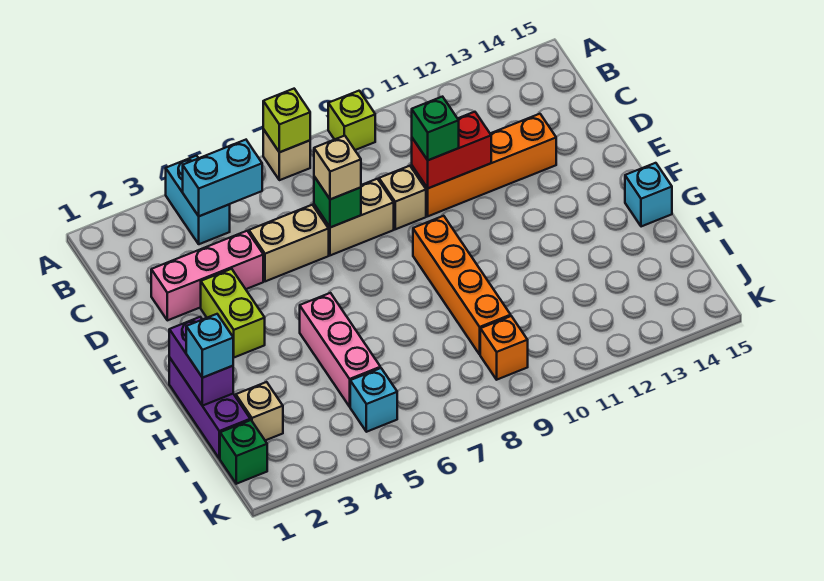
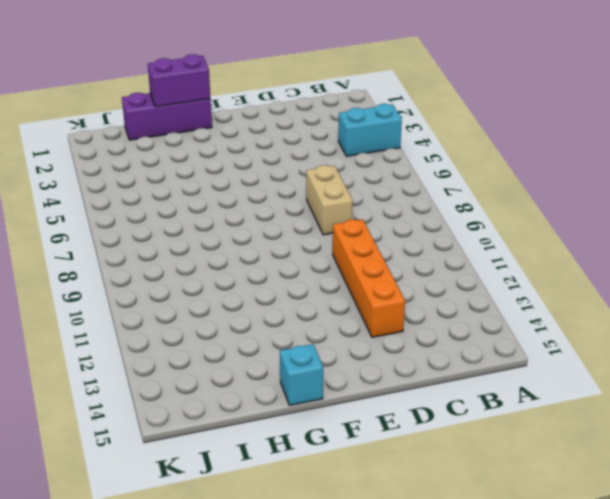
none -> tan 1x1 brick [263,129,310,180]
none -> lime 1x1 brick [328,91,375,150]
none -> pink 1x3 brick [151,231,263,320]

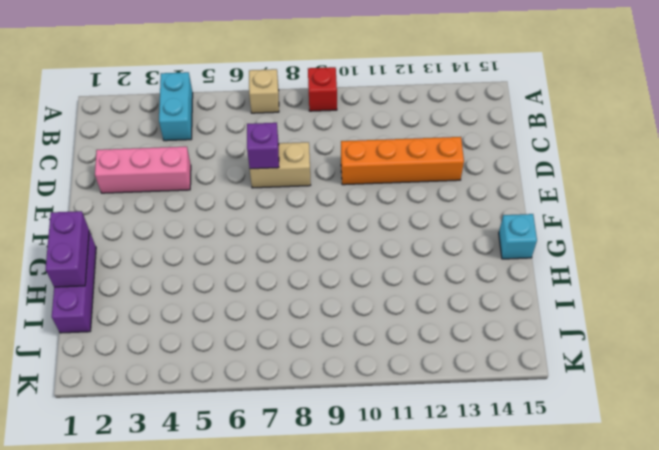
red 1x1 brick [308,67,337,111] -> lime 1x1 brick [328,91,375,150]
purple 1x1 brick [247,123,279,169] -> green 1x1 brick [314,177,361,228]
none -> tan 1x2 brick [249,205,329,281]
none -> tan 1x1 brick [379,166,426,229]
none -> lime 1x2 brick [201,269,265,357]

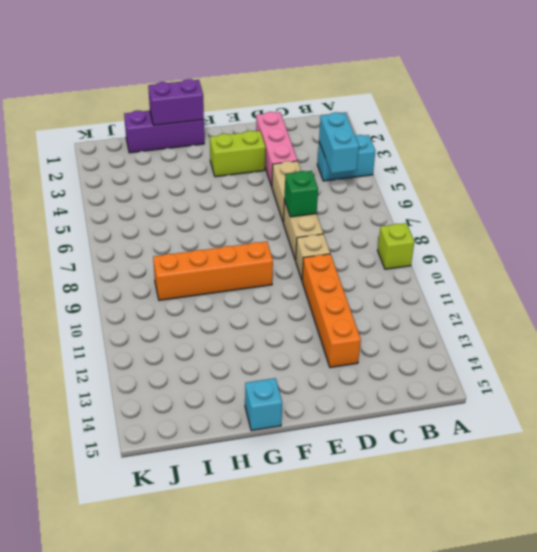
none -> tan 1x1 brick [263,129,310,180]
none -> pink 1x3 brick [300,293,380,407]
none -> tan 1x1 brick [236,382,283,440]

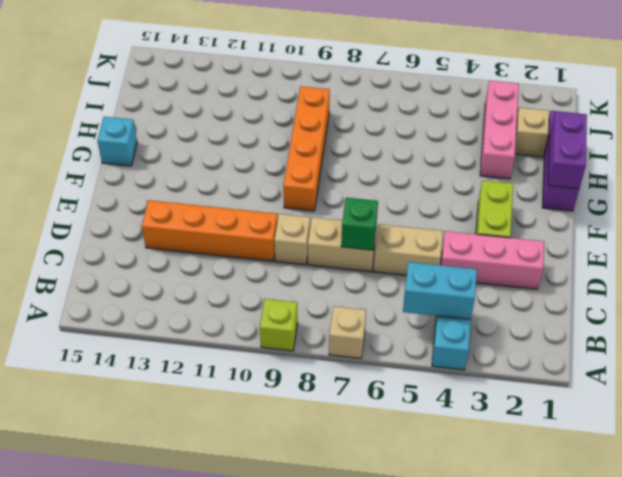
pink 1x3 brick [480,81,519,179] -> pink 1x3 brick moved to [300,293,380,407]
none -> green 1x1 brick [220,420,267,484]
none -> cyan 1x1 brick [350,368,397,432]
none -> orange 1x1 brick [480,316,528,380]

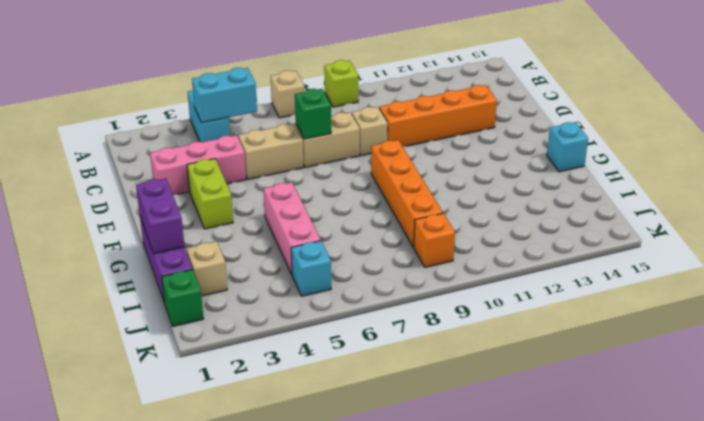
none -> lime 1x1 brick [263,89,310,152]
none -> red 1x2 brick [412,112,491,188]
none -> tan 1x1 brick [314,136,361,199]

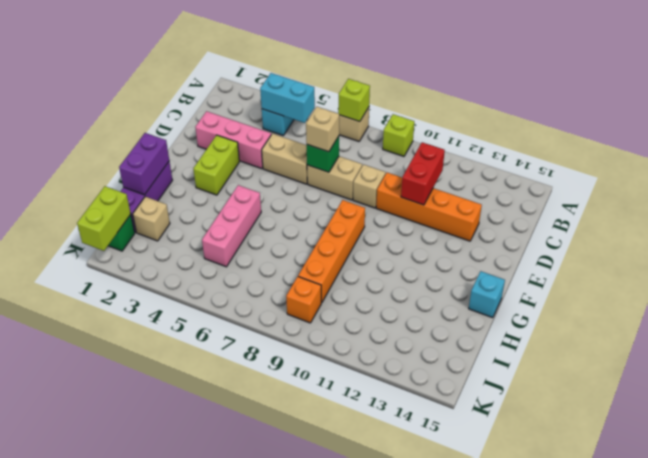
red 1x2 brick [401,142,445,205] -> red 1x2 brick turned to [412,112,491,188]
lime 1x2 brick [77,186,131,251] -> none
none -> cyan 1x1 brick [350,368,397,432]
none -> green 1x1 brick [412,97,459,160]
none -> cyan 1x1 brick [186,314,233,378]

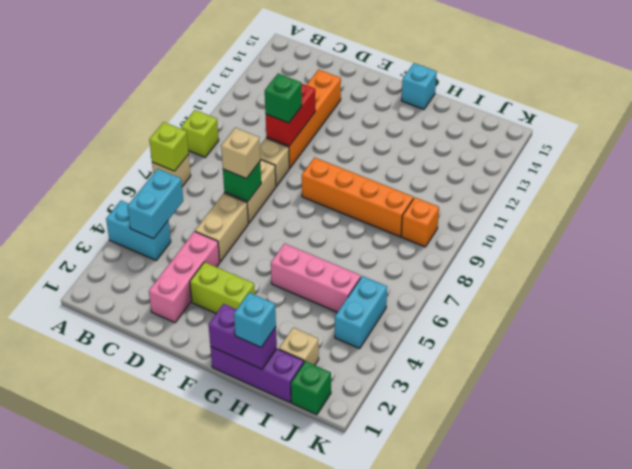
cyan 1x2 brick [335,276,387,349] -> cyan 1x1 brick [350,368,397,432]

